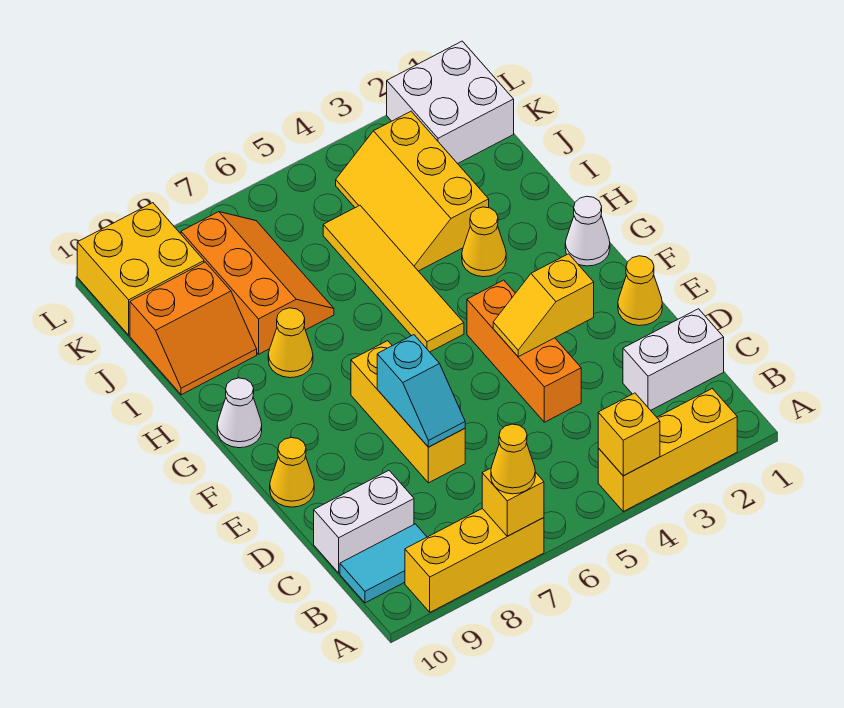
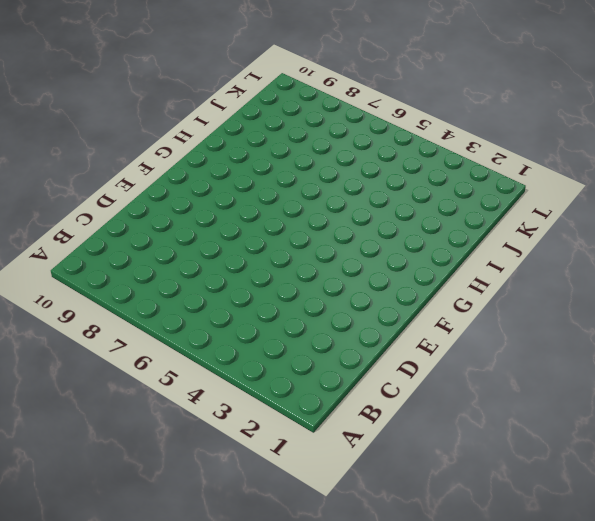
none -> yellow 1x3 brick [598,389,737,511]
none -> yellow 1x3 brick [405,509,544,612]
none -> cyan 1x2 tile [340,524,427,603]

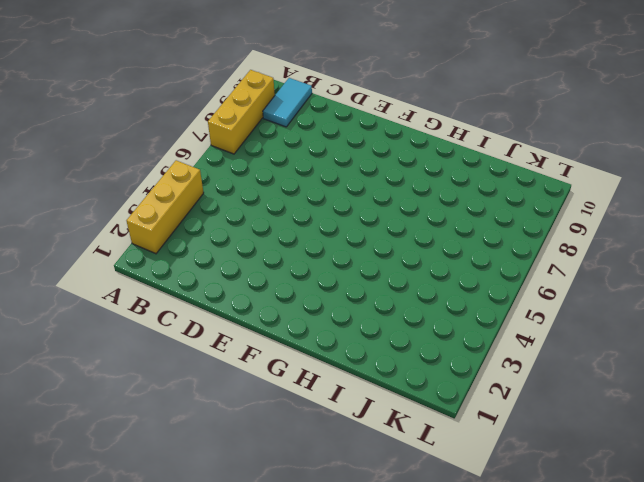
none -> white 1x2 brick [623,309,724,410]
none -> white 1x2 brick [314,471,414,573]
none -> orange 1x3 brick [467,280,581,422]

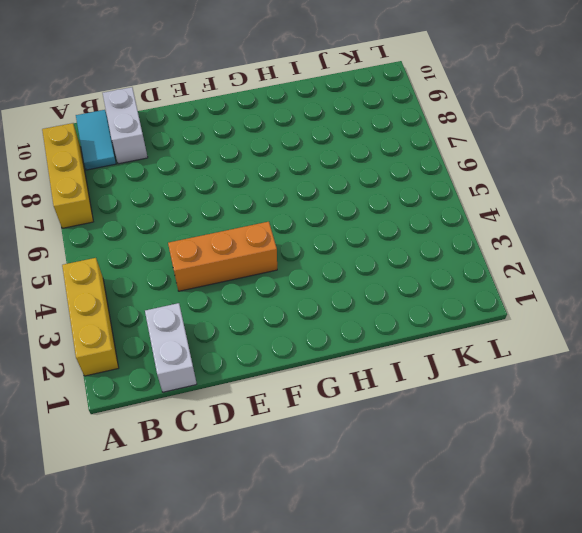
none -> yellow 1x3 brick [351,341,465,483]
none -> yellow 1x1 cone [618,256,662,326]
none -> yellow 1x1 cone [270,438,314,507]

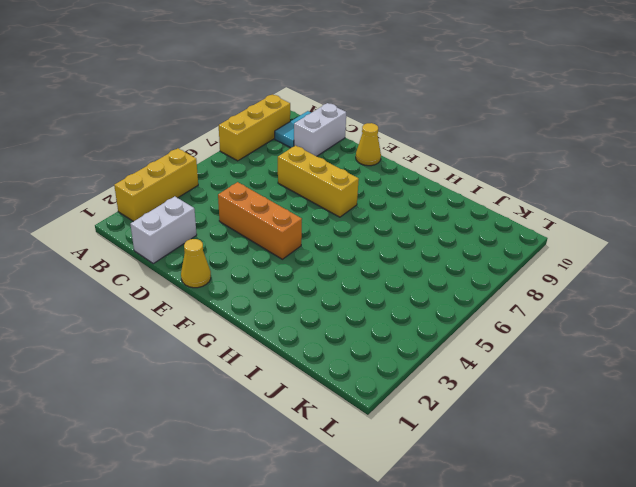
none -> white 1x1 cone [565,196,610,266]
none -> yellow 1x4 tile [323,205,464,352]
none -> white 1x1 cone [217,378,262,448]

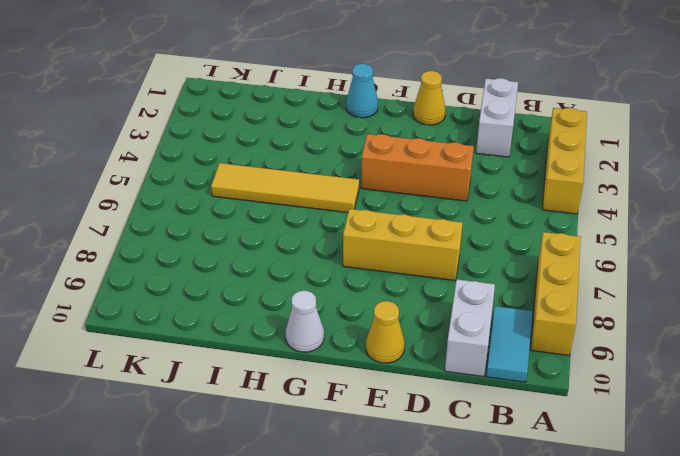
cyan 1x1 cone [346,64,378,118] -> white 1x1 cone [565,196,610,266]
none -> yellow 1x1 cone [462,207,506,277]
none -> yellow 1x1 cone [268,308,313,378]
none -> yellow 2x3 slope [336,111,489,271]

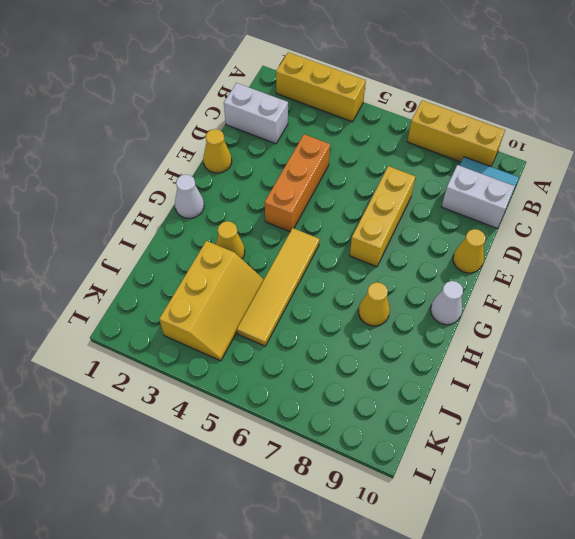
none -> orange 2x3 slope [181,212,334,354]
none -> orange 2x2 slope [130,262,257,395]
none -> white 2x2 brick [387,41,514,164]

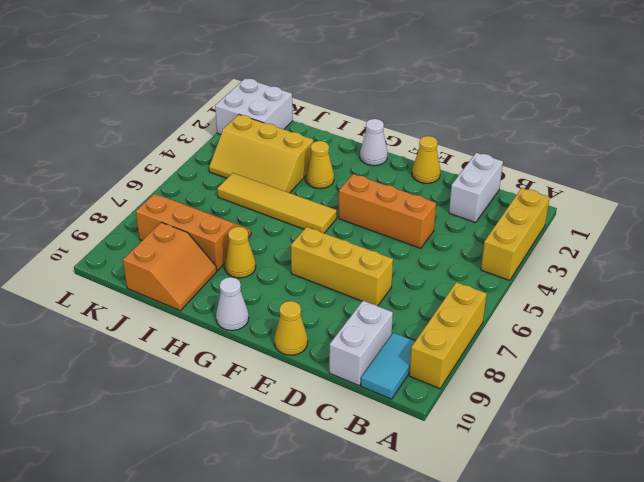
none -> yellow 2x2 brick [77,203,204,335]
none -> yellow 1x1 brick [598,393,660,476]
none -> yellow 1x1 brick [482,468,544,536]

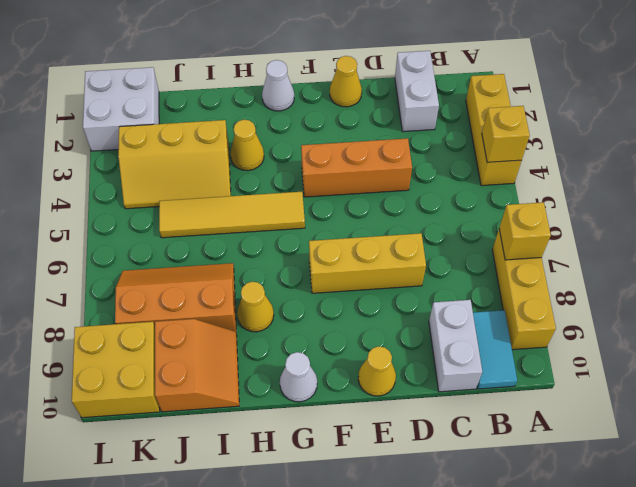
none -> cyan 1x2 slope [377,335,465,447]
none -> yellow 1x2 slope [493,254,594,357]
none -> yellow 1x1 cone [491,424,535,494]

